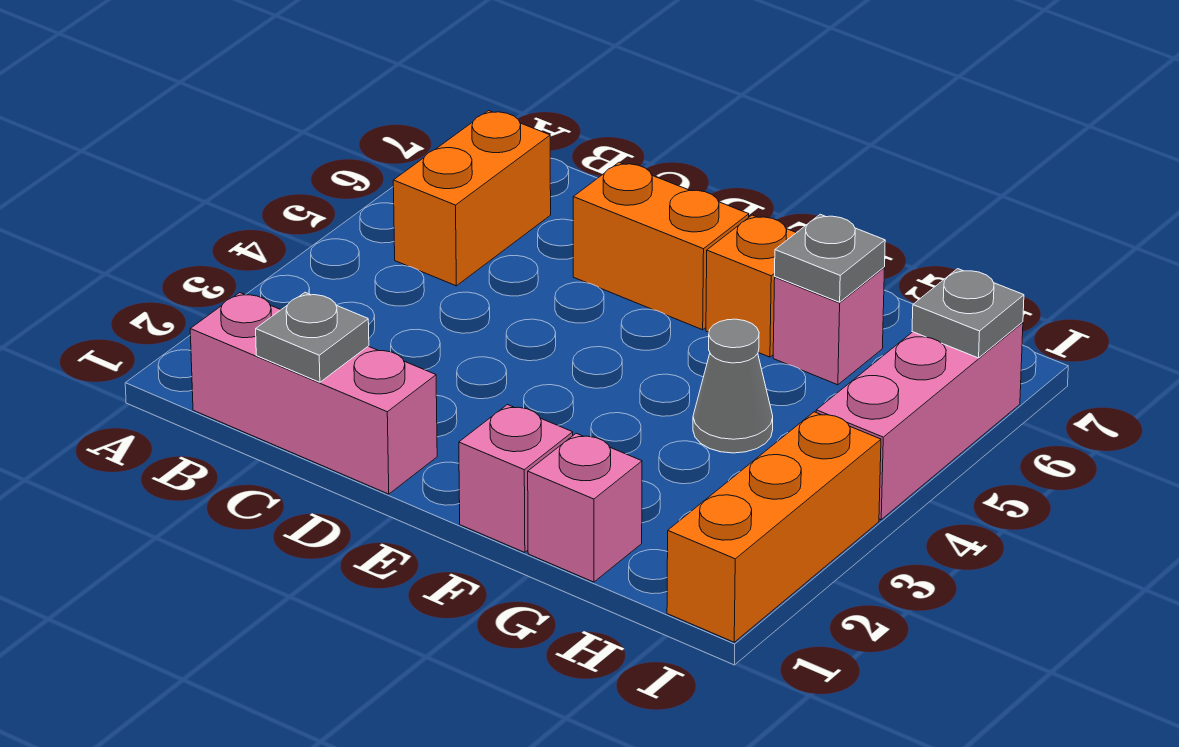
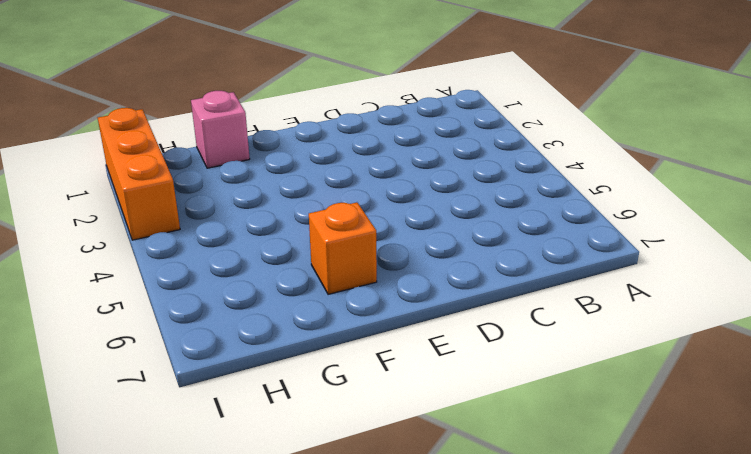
none -> pink 1x3 brick [190,293,437,494]
none -> orange 1x2 brick [393,111,551,286]
none -> orange 1x2 brick [573,162,749,330]

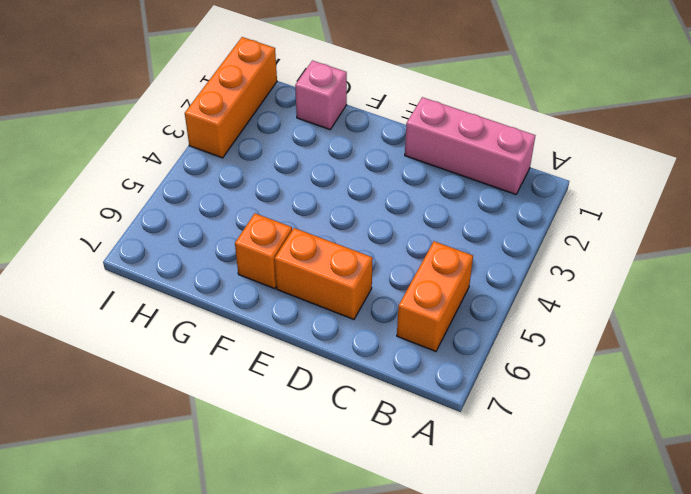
none -> pink 1x1 brick [459,405,573,552]
none -> grey 1x1 cone [693,319,773,453]
none -> pink 1x1 brick [773,268,885,385]

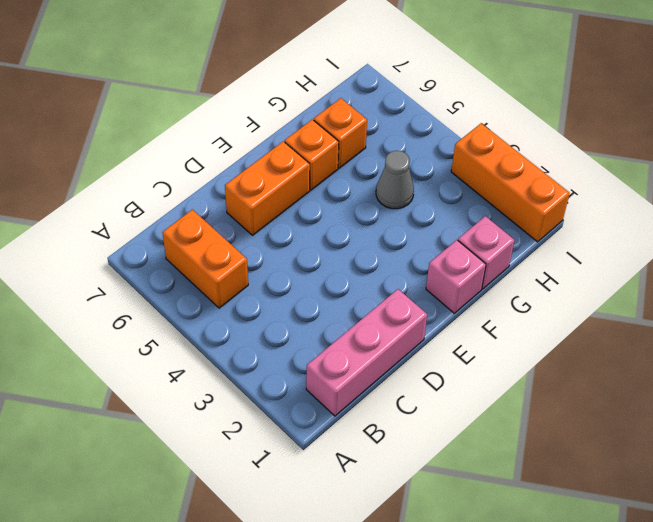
orange 1x1 brick [314,98,367,168] -> pink 1x1 brick [773,268,885,385]
none -> pink 1x3 brick [816,322,1023,520]
none -> grey 1x1 plate [256,292,369,382]
none -> grey 1x1 plate [775,214,885,302]

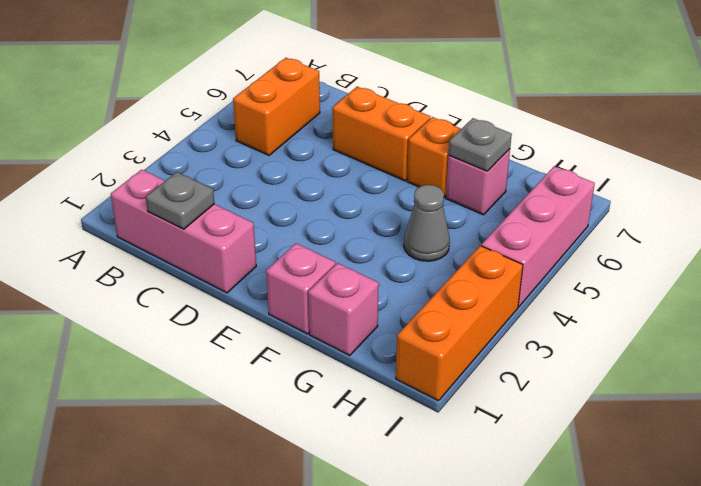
none -> grey 1x1 plate [912,269,1024,358]

